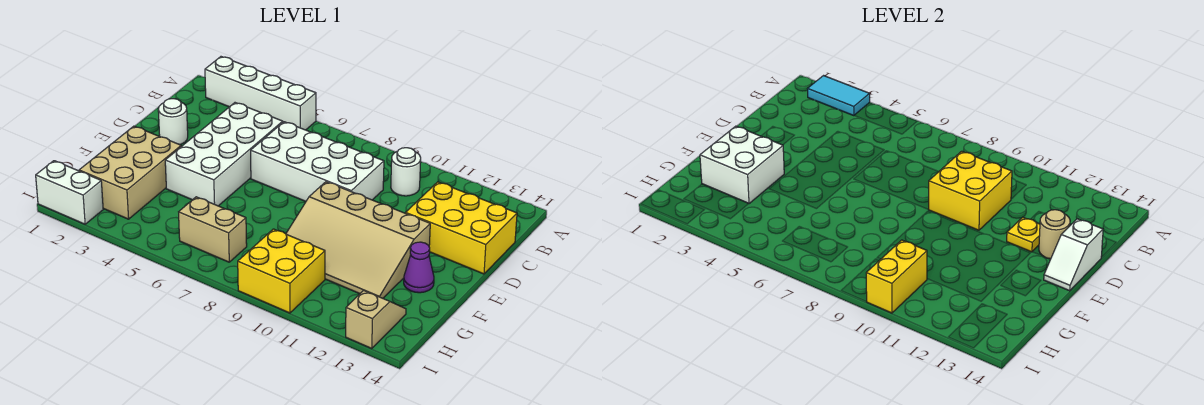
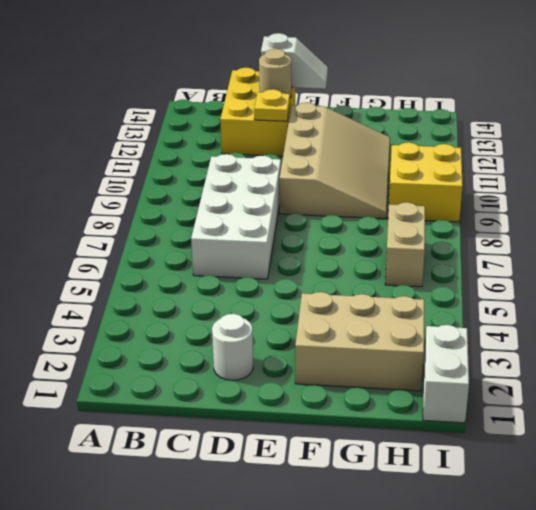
none -> white 1x4 brick [205,57,316,130]
none -> white 1x1 round brick [391,148,421,196]
none -> white 2x4 brick [165,103,283,206]

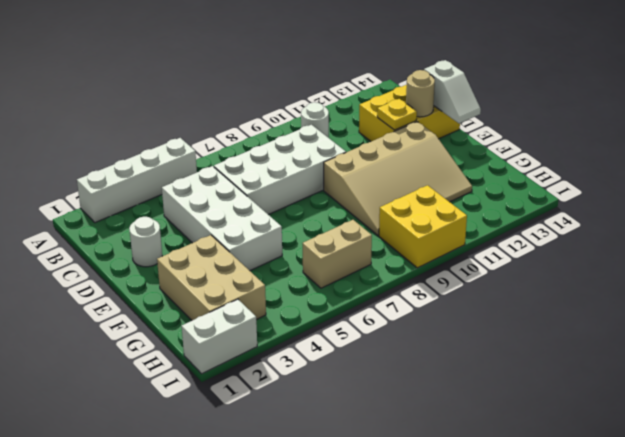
none -> purple 1x1 cone [404,242,434,293]
none -> tan 1x2 slope [346,291,406,349]
none -> cyan 1x2 tile [808,76,870,116]

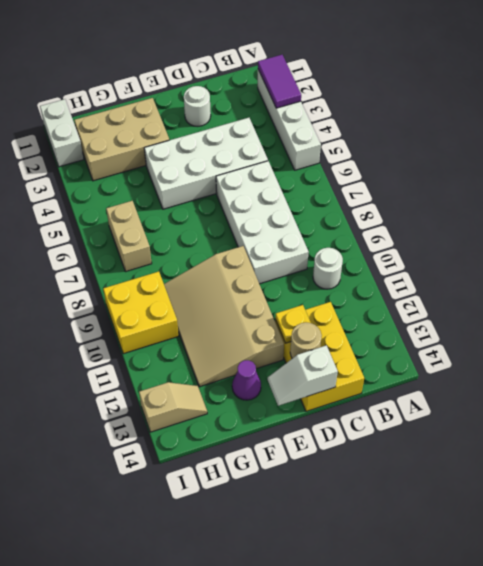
purple 1x2 tile [258,55,301,108] -> cyan 1x2 tile [808,76,870,116]
none -> yellow 2x2 brick [928,151,1012,230]
none -> white 2x2 brick [700,126,784,204]
none -> yellow 1x2 brick [866,240,927,313]

